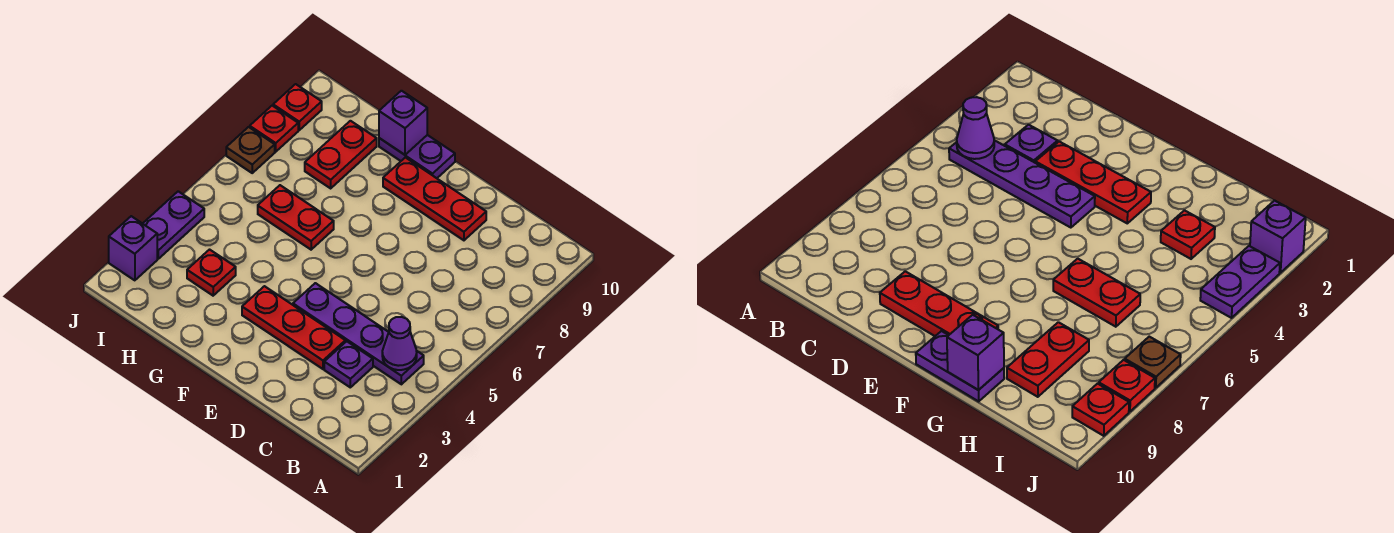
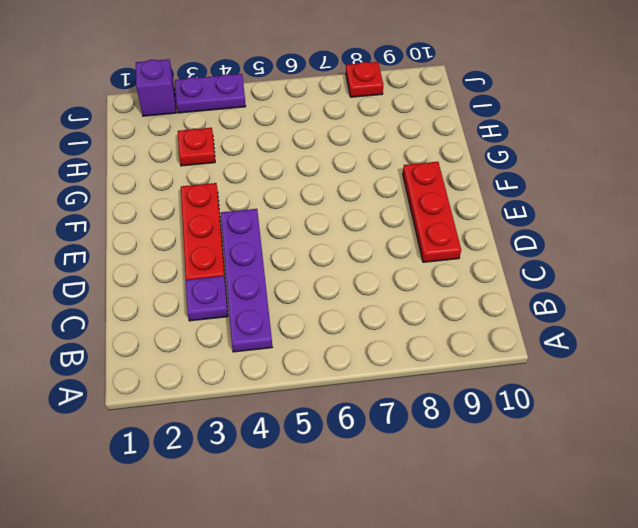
none -> purple 1x2 plate [379,135,455,178]
none -> red 1x2 plate [258,185,334,250]
none -> red 1x2 plate [305,121,377,188]

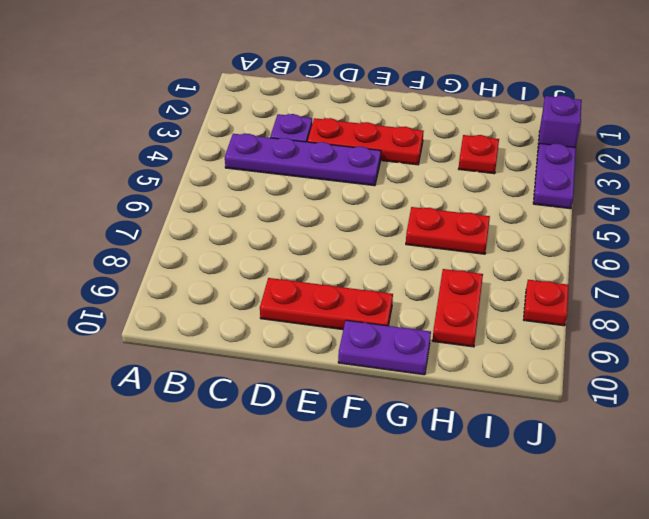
none -> brown 1x1 plate [226,127,275,173]
none -> red 1x1 plate [273,84,322,130]
none -> purple 1x1 cone [382,317,417,370]

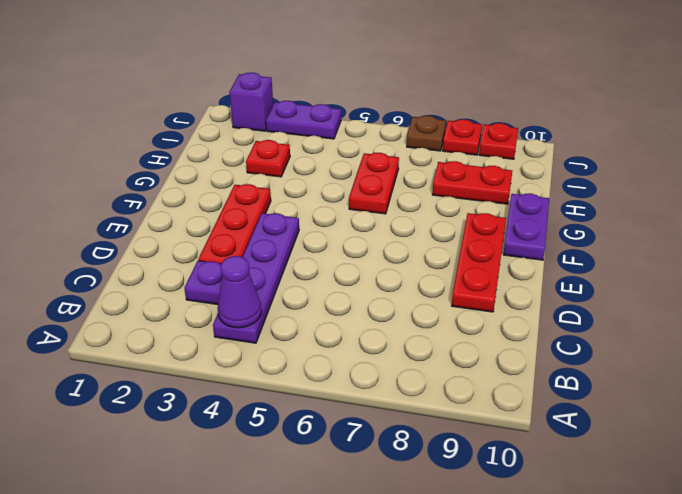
none -> purple 1x1 brick [379,91,427,155]

